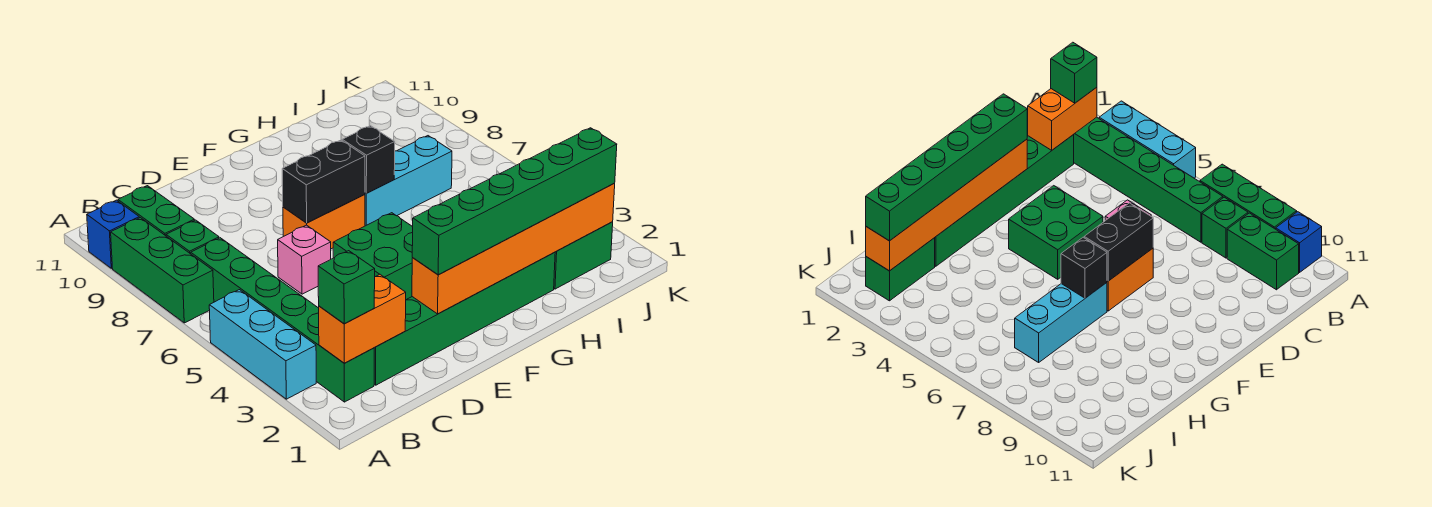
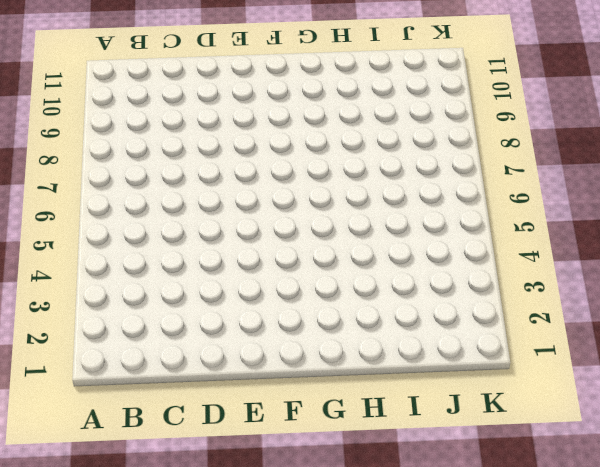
none -> cyan 1x3 brick [209,290,316,399]
none -> green 1x3 brick [111,218,214,323]
none -> blue 1x1 brick [87,200,139,268]

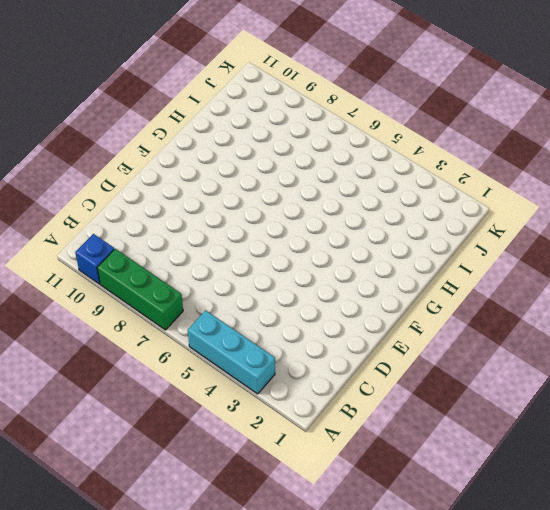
none -> green 1x6 brick [191,238,374,402]
none -> green 1x1 brick [166,220,219,254]
none -> green 1x2 brick [118,186,195,236]

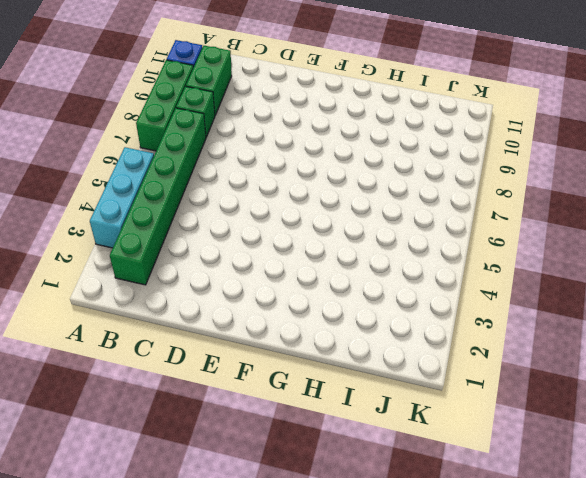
none -> green 1x6 brick [374,252,555,385]
none -> pink 1x1 brick [278,225,331,294]
none -> green 2x2 brick [333,213,413,300]

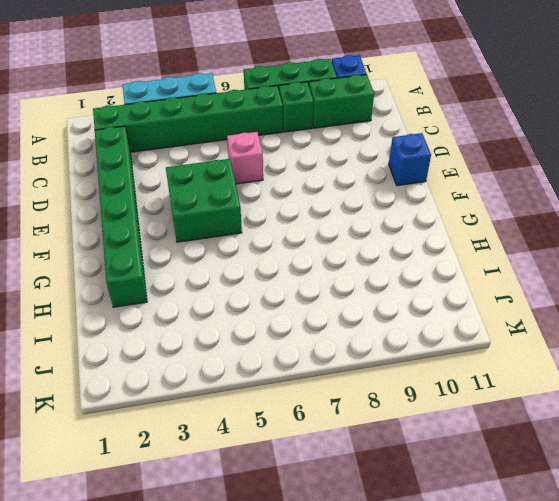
blue 1x1 brick [389,133,431,186] -> none
none -> orange 1x2 brick [283,195,365,249]
none -> cyan 1x3 brick [365,136,452,226]
none -> green 1x2 brick [554,222,613,289]

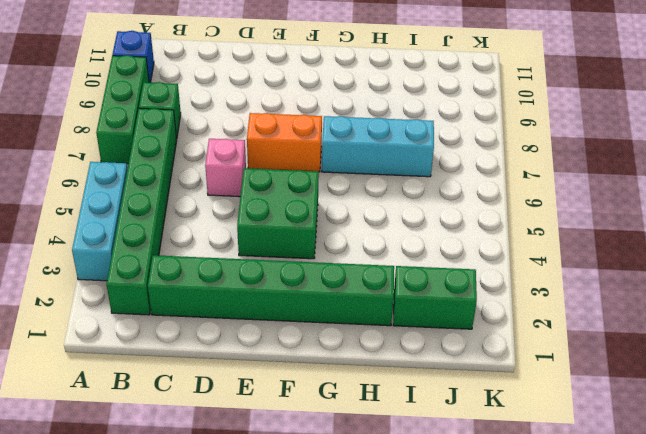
none -> green 1x2 brick [118,186,195,236]
none -> orange 1x2 brick [319,275,406,363]
none -> orange 1x6 brick [412,183,615,314]

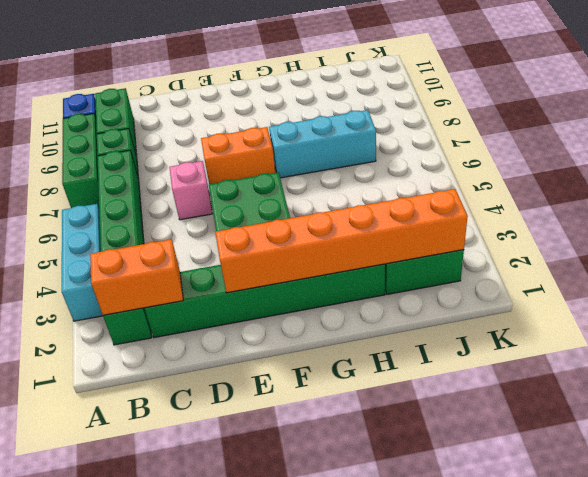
none -> black 1x2 brick [282,140,365,223]
none -> black 1x1 brick [342,126,395,193]
none -> green 1x1 brick [318,251,375,324]

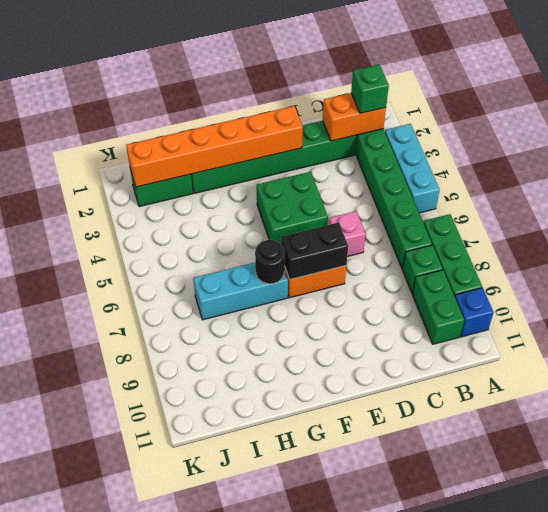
black 1x1 round brick [255,240,285,284] -> black 1x1 brick [342,126,395,193]
none -> green 1x6 brick [412,128,617,275]

